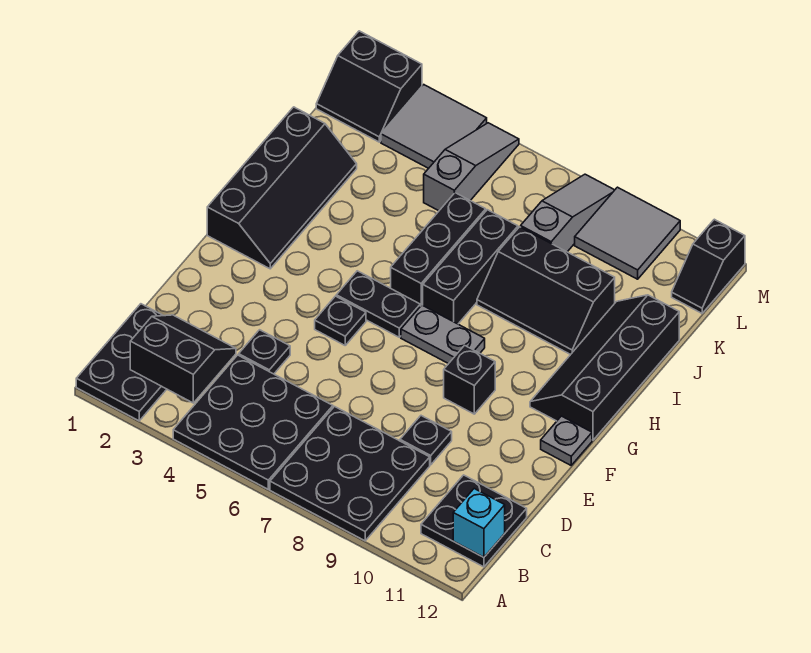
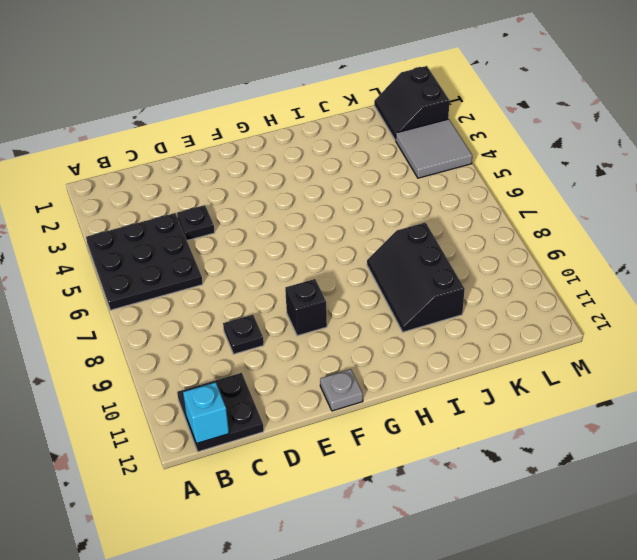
none -> black 2x3 plate [76,304,167,421]
none -> black 3x3 plate [270,407,430,541]
none -> black 1x1 plate [315,296,366,345]

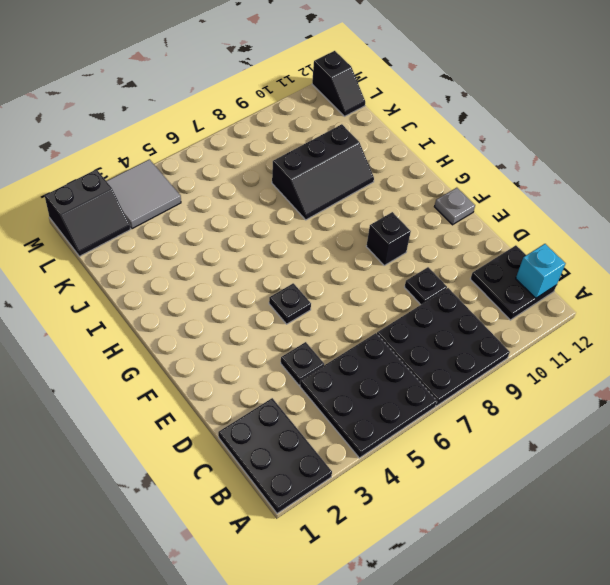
none -> black 2x4 slope [207,107,357,269]
none -> black 1x2 plate [336,271,420,337]
none -> grey 1x2 plate [401,305,485,364]

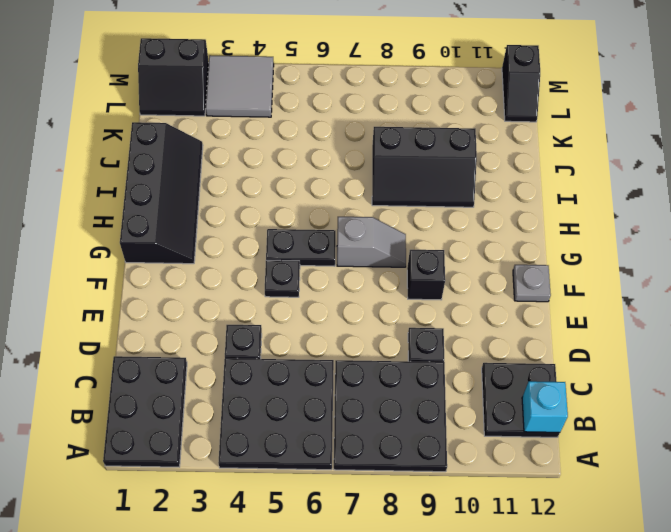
grey 1x2 slope [337,217,406,267] -> grey 1x2 plate [401,305,485,364]
none -> black 2x4 slope [530,295,679,440]
none -> black 1x3 brick [391,193,486,306]
none -> black 1x3 brick [423,210,518,324]

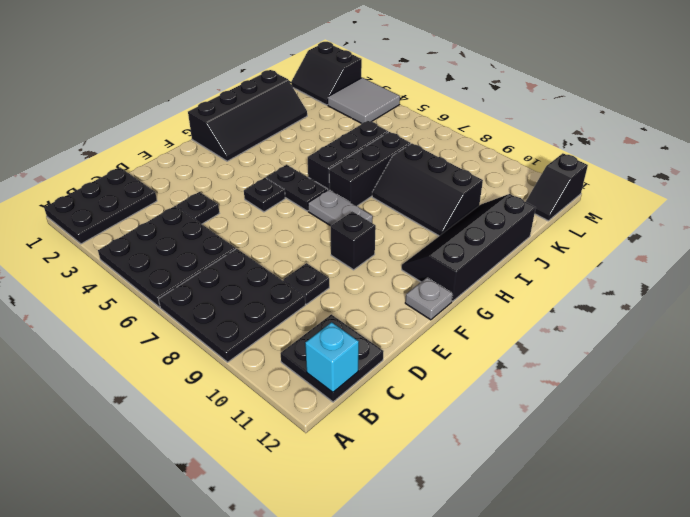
none -> grey 1x3 slope [424,123,519,211]
none -> grey 1x3 slope [521,174,614,252]
none -> grey 2x2 tile [575,187,680,279]

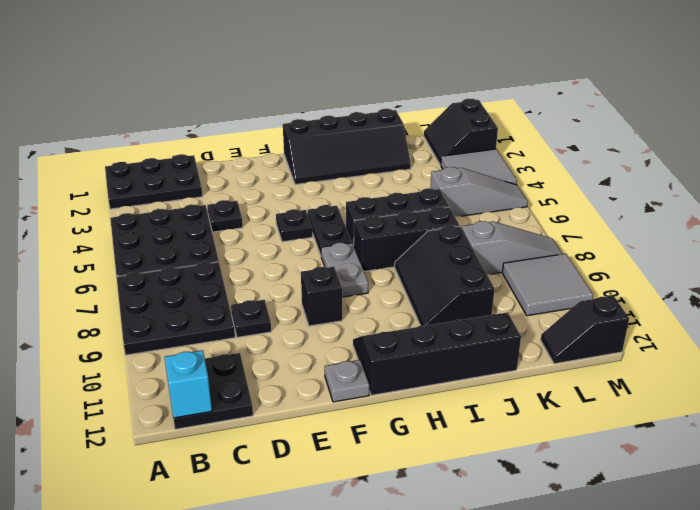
none -> black 2x2 slope [130,315,236,403]

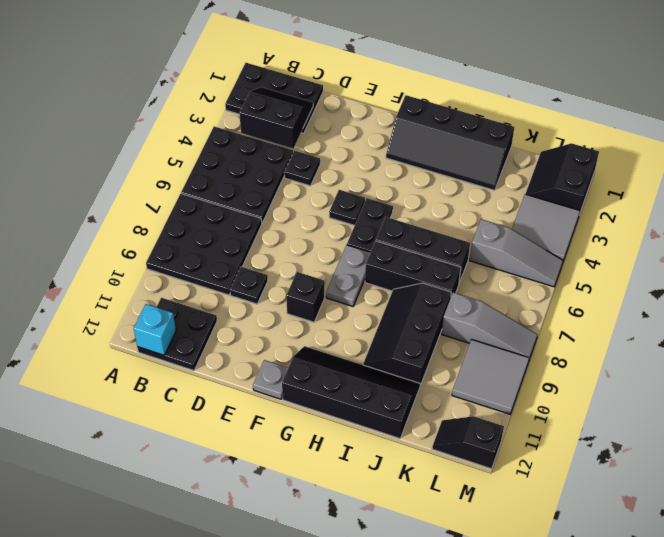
black 2x2 slope [239,87,313,149] -> black 2x2 slope turned to [130,315,236,403]

